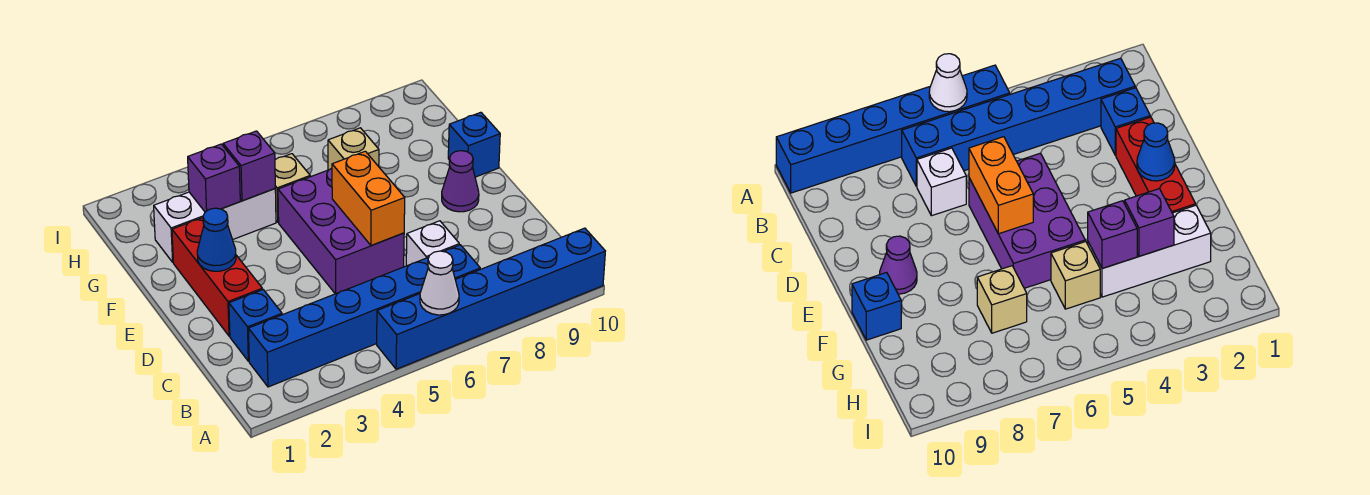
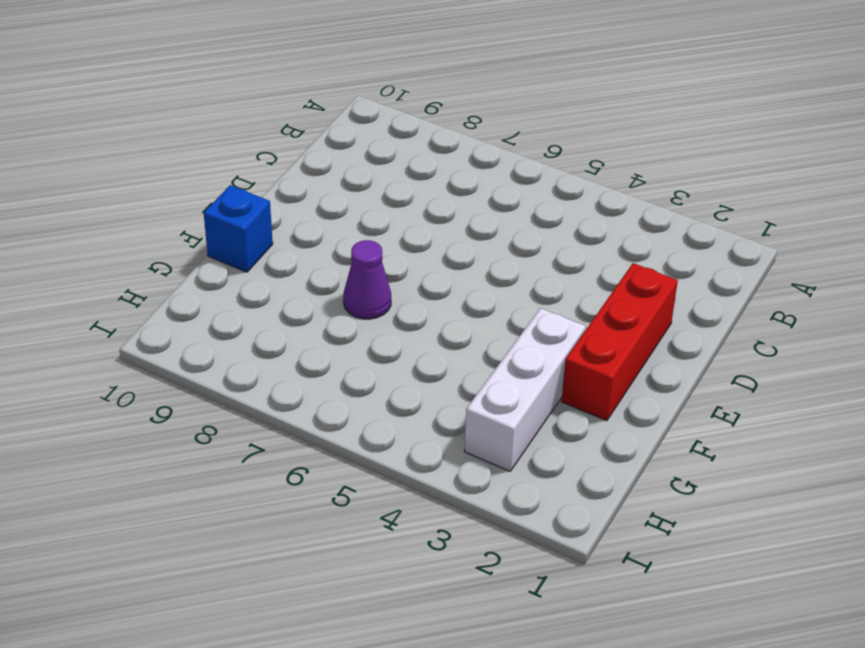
white 1x3 brick [464,308,586,471] -> white 1x3 brick turned to [154,189,276,262]
purple 1x1 cone [343,240,391,319] -> purple 1x1 cone moved to [442,151,479,212]
none -> blue 1x6 brick [377,228,605,369]
none -> blue 1x6 brick [248,245,480,387]
none -> blue 1x1 brick [229,290,282,361]

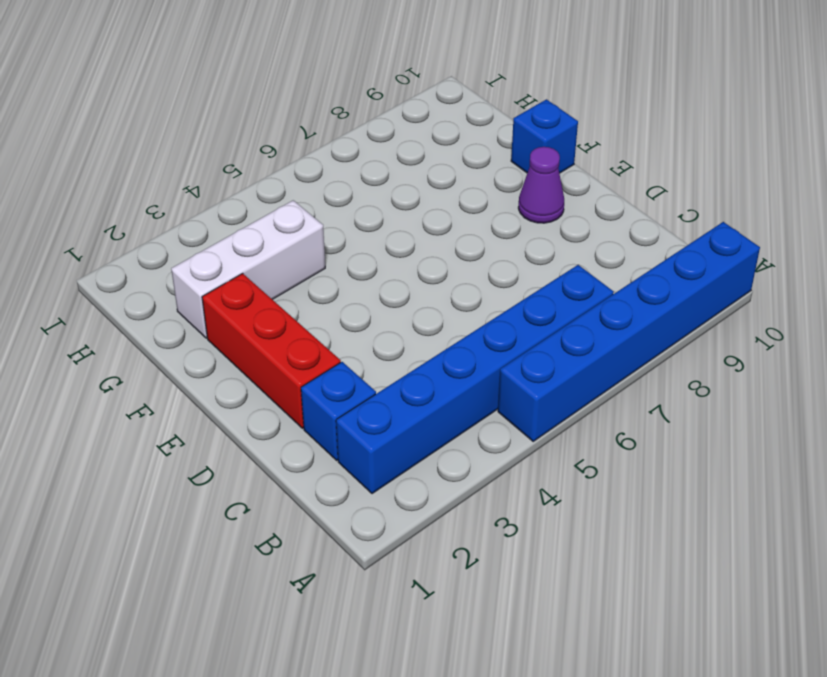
none -> white 1x1 brick [406,221,459,266]
none -> purple 2x3 brick [278,168,404,294]
none -> tan 1x1 brick [275,154,310,222]

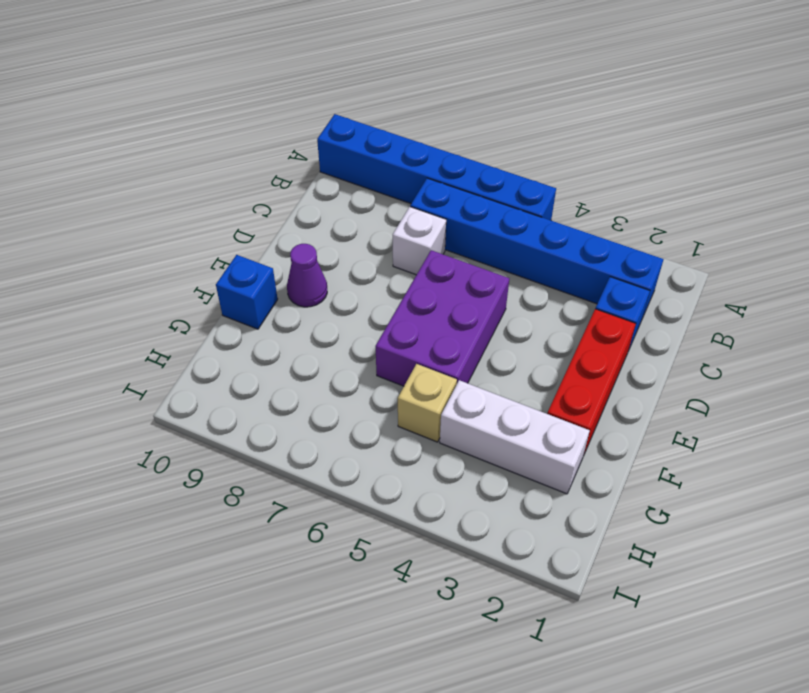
none -> tan 1x1 brick [328,128,379,170]
none -> white 1x1 cone [420,251,459,315]
none -> orange 1x2 brick [332,151,405,246]

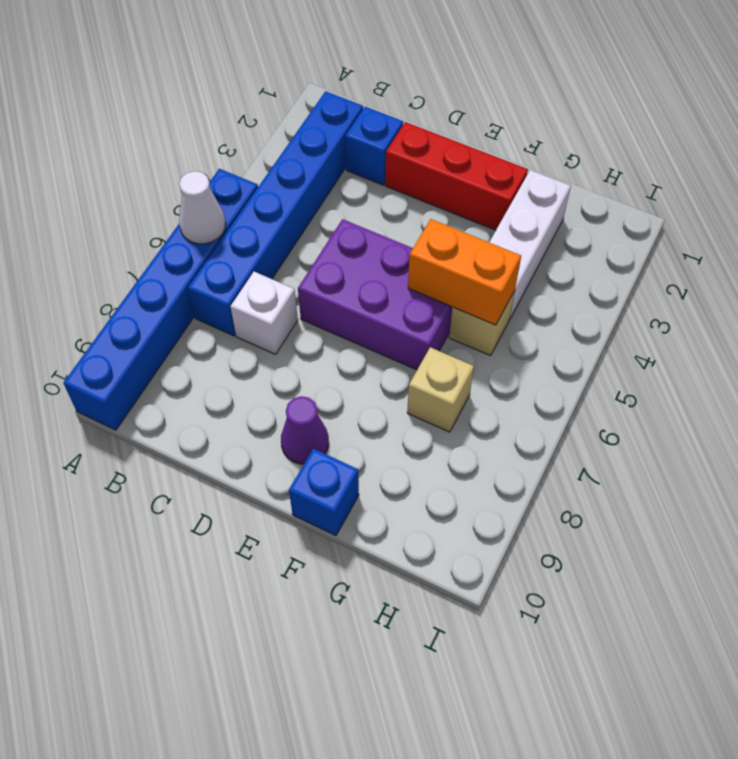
orange 1x2 brick [408,219,521,325] -> orange 1x2 brick moved to [332,151,405,246]
none -> blue 1x1 cone [197,208,236,271]
none -> purple 1x1 brick [188,144,240,212]
none -> purple 1x1 brick [223,131,275,201]

